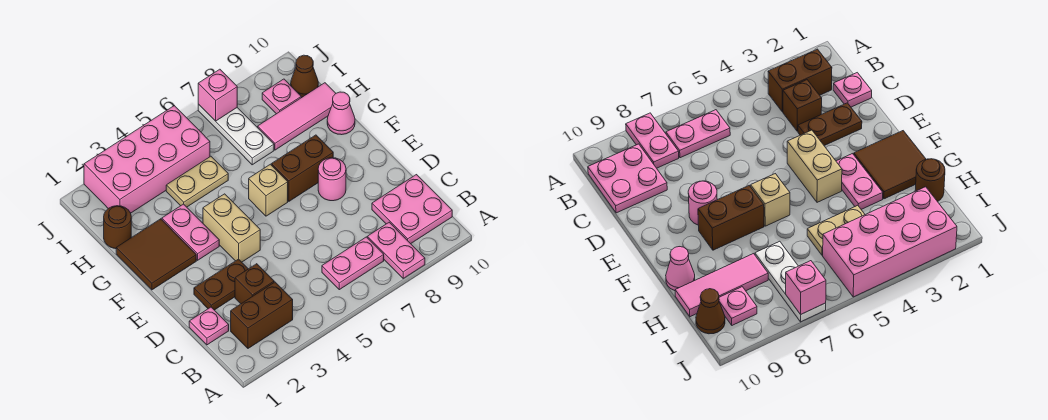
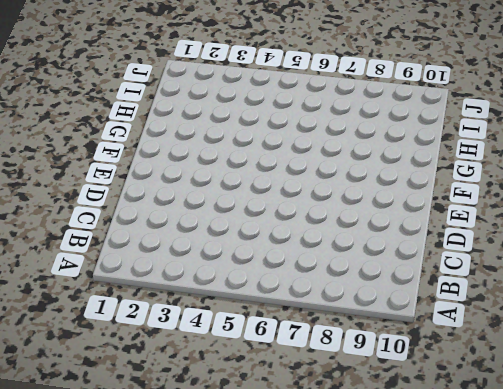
none -> pink 1x2 plate [367,222,425,278]
none -> brown 1x2 brick [231,282,293,348]
none -> pink 1x2 plate [322,237,384,290]

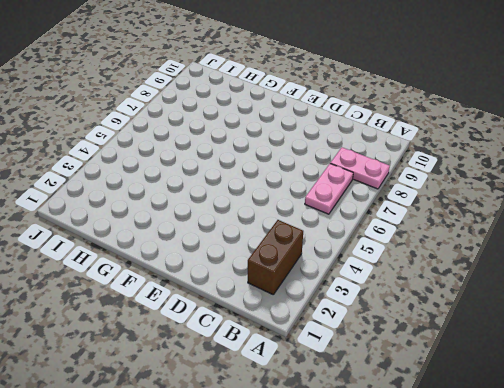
none -> pink 2x2 plate [372,175,452,244]
none -> pink 1x1 plate [189,307,229,345]
none -> brown 1x1 brick [235,264,274,304]

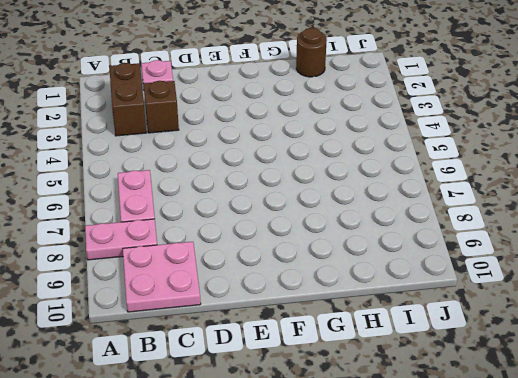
none -> brown 1x2 plate [194,259,248,310]
none -> tan 1x2 brick [203,194,260,262]
none -> pink 1x1 round brick [318,158,346,201]

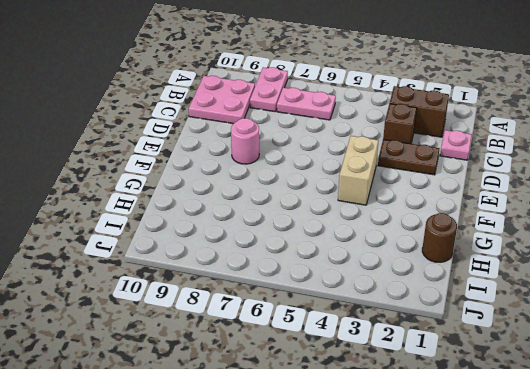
none -> brown 2x2 tile [116,219,196,290]
none -> pink 1x2 plate [162,204,219,260]
none -> tan 1x1 brick [249,164,288,216]

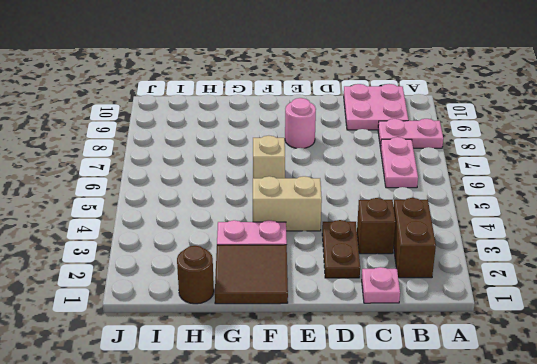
none -> brown 1x2 brick [271,135,333,201]
none -> pink 1x1 cone [327,92,355,135]
none -> tan 1x2 plate [166,156,228,207]

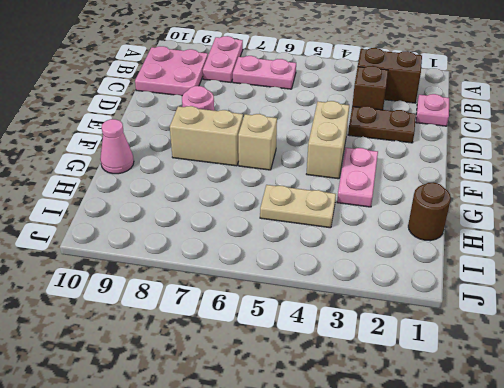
tan 1x2 brick [170,106,243,166] -> brown 1x2 brick [271,135,333,201]
none -> brown 2x2 tile [116,219,196,290]
none -> white 1x3 plate [198,104,274,165]
none -> pink 1x3 tile [258,83,336,150]

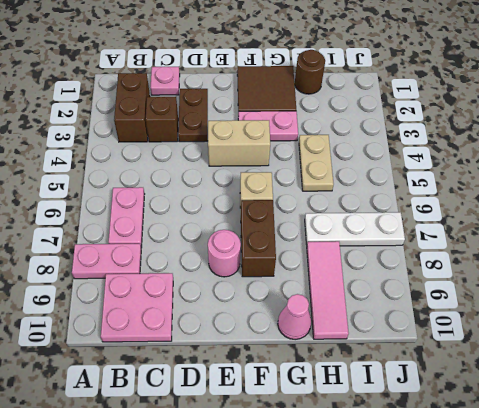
none -> pink 2x4 brick [84,106,210,213]
none -> pink 1x1 plate [262,79,301,114]
none -> brown 1x1 cone [291,55,318,98]

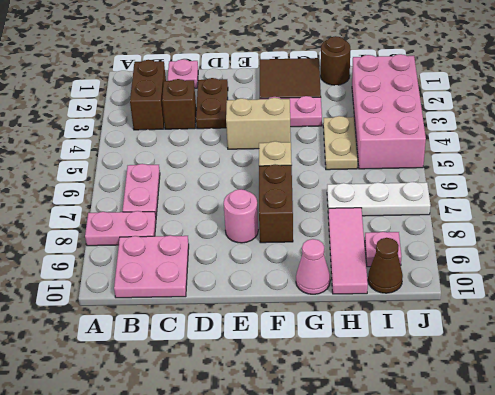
none -> pink 1x1 brick [198,69,237,121]

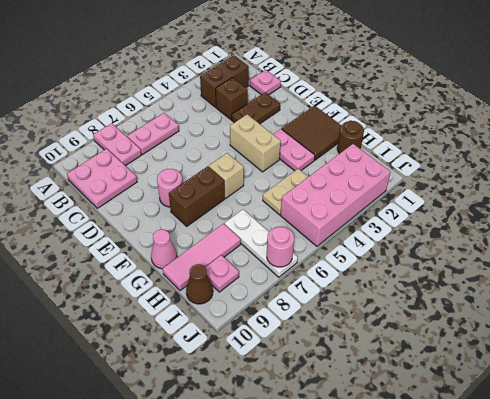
pink 1x1 round brick [267,227,294,267] -> pink 1x1 brick [198,69,237,121]

